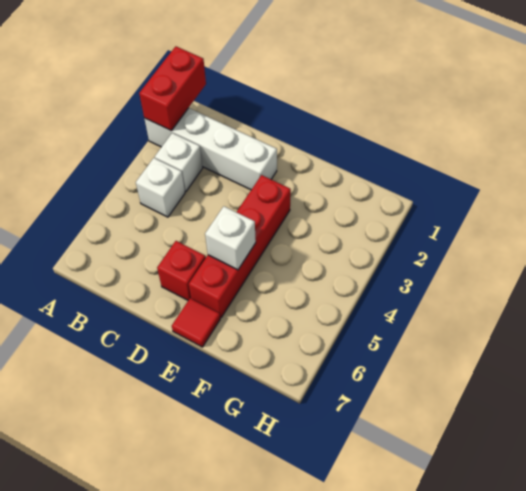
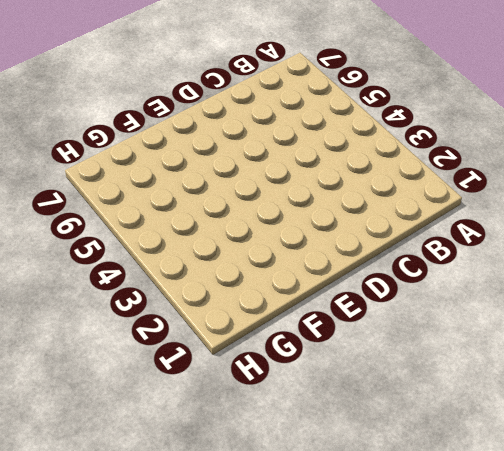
none -> white 1x4 brick [144,108,277,190]
none -> white 1x1 brick [155,133,203,192]

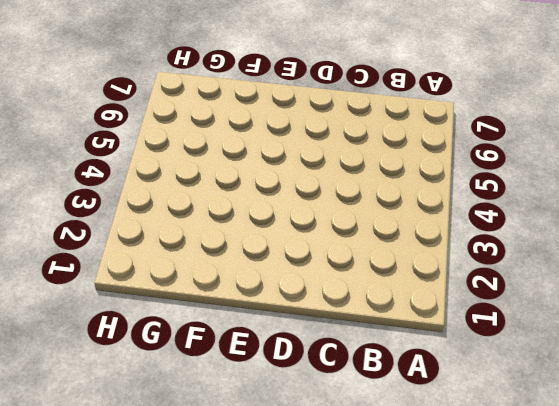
none -> white 1x4 brick [144,108,277,190]
none -> white 1x1 brick [155,133,203,192]

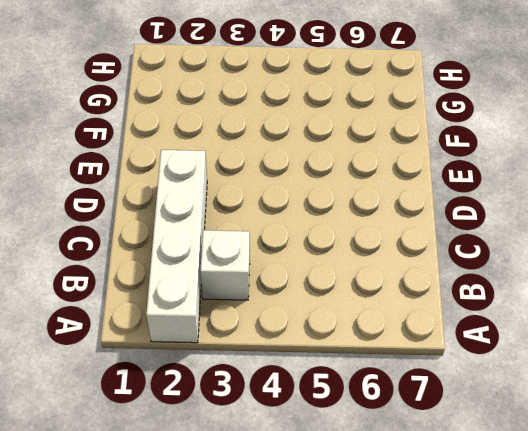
none -> white 1x1 brick [136,158,185,217]
none -> red 1x1 brick [157,241,206,300]

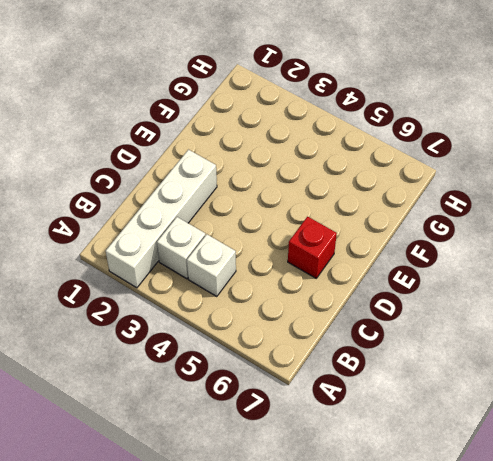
none -> red 1x4 brick [189,175,291,317]
none -> red 1x1 tile [172,298,220,347]

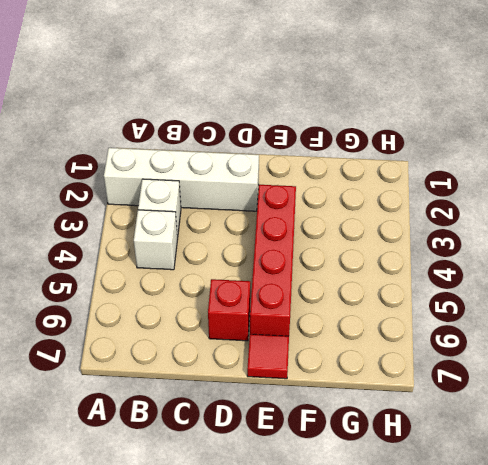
none -> red 1x2 brick [139,46,206,131]
none -> white 1x1 brick [205,206,256,270]

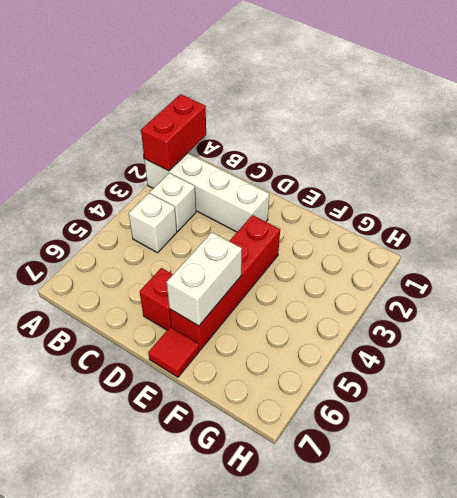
white 1x2 brick [167,232,242,326] -> white 1x1 brick [205,206,256,270]

